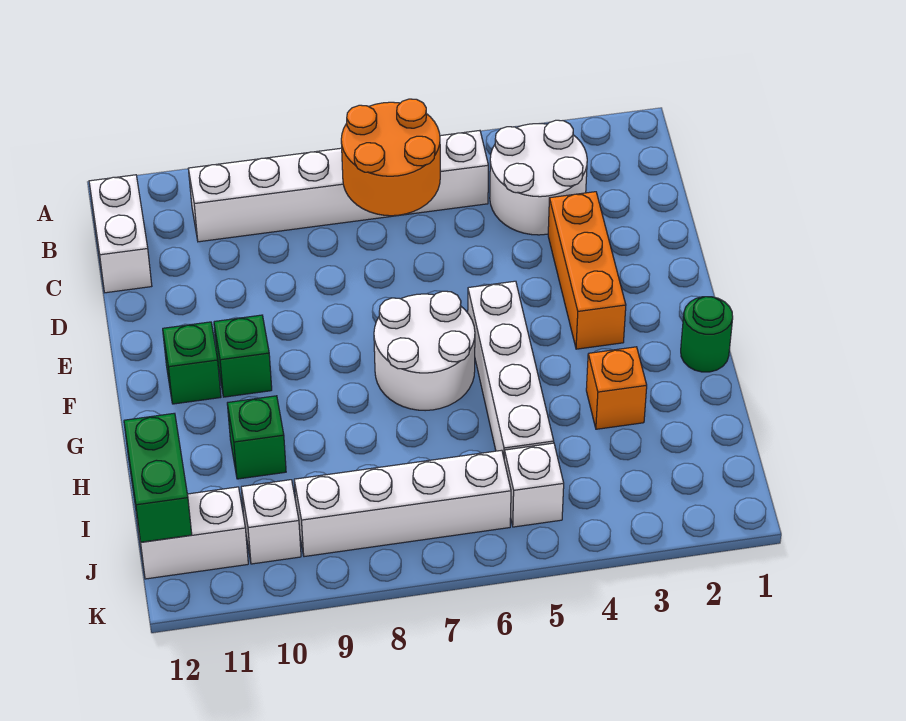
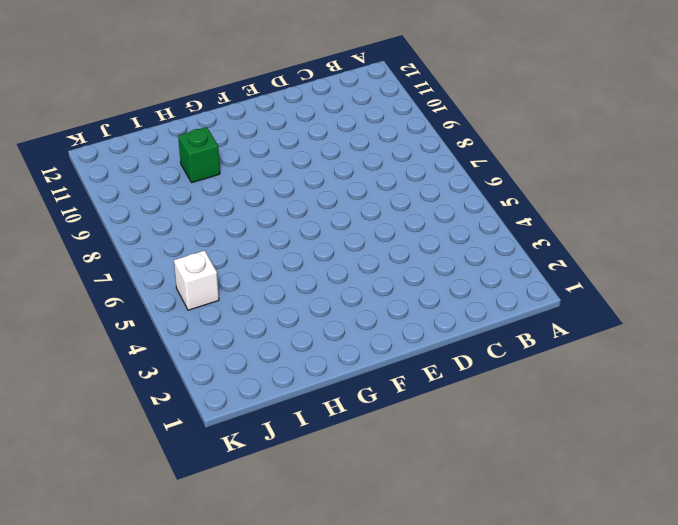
none -> white 2x2 round brick [490,120,587,235]
none -> white 1x6 brick [188,131,488,242]
none -> white 1x2 brick [89,175,152,293]

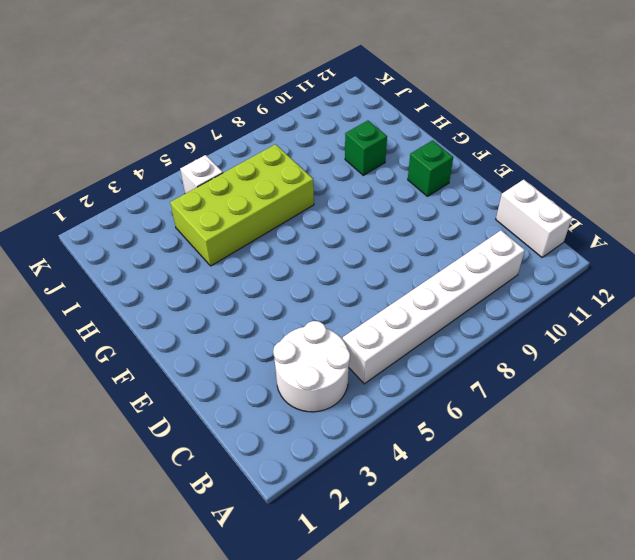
lime 2x4 brick [170,144,314,266] -> white 1x4 brick [468,281,554,457]
none -> orange 1x3 brick [548,192,626,349]
none -> white 2x2 round brick [374,291,475,411]
none -> green 1x1 brick [214,315,272,397]

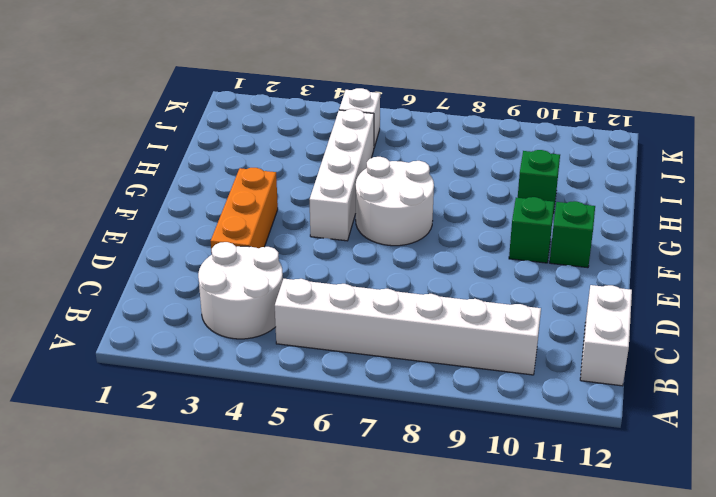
none -> green 1x1 round brick [681,297,733,372]
none -> orange 1x1 brick [586,347,647,429]
none -> white 1x4 brick [294,450,511,557]

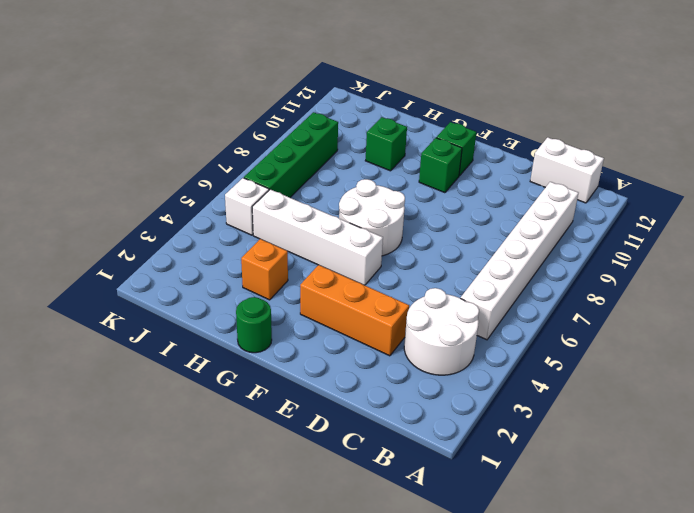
green 1x4 brick [244,112,338,197] -> white 1x4 brick [294,450,511,557]
none -> white 1x1 brick [241,480,301,564]
none -> white 1x2 brick [136,487,248,579]
none -> orange 2x2 round brick [341,99,440,216]

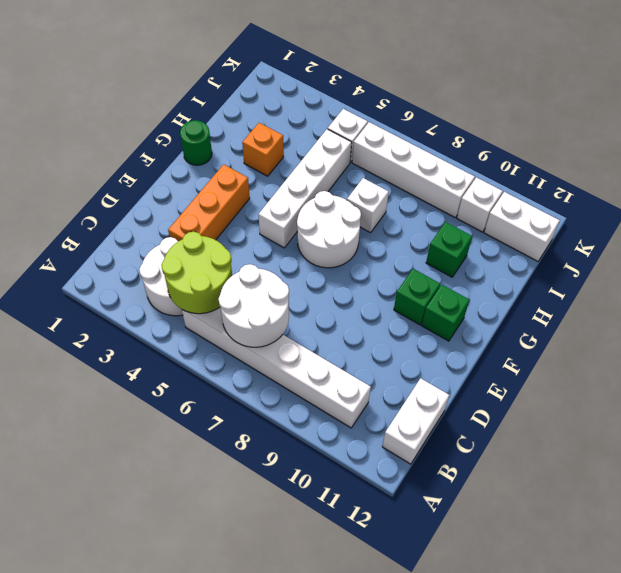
lime 2x2 round brick [162,232,232,314] -> none
white 2x2 round brick [218,264,289,347] -> orange 2x2 round brick [341,99,440,216]
white 1x1 brick [347,178,389,233] -> none
none -> green 1x2 brick [124,413,192,542]

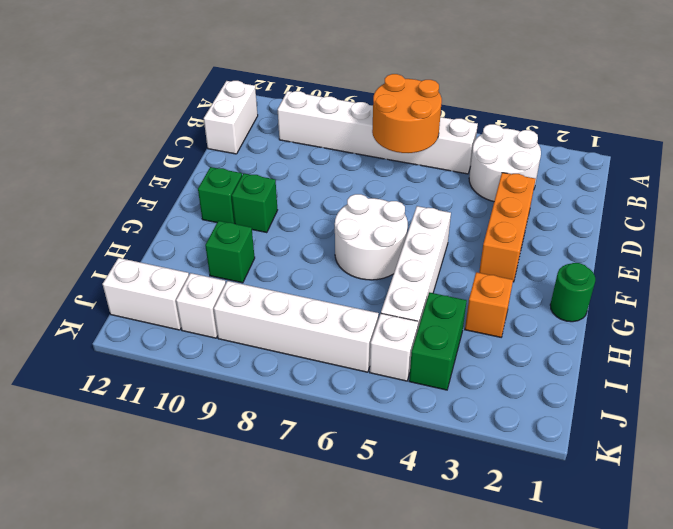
green 1x2 brick [409,292,467,390] -> green 1x2 brick moved to [124,413,192,542]

